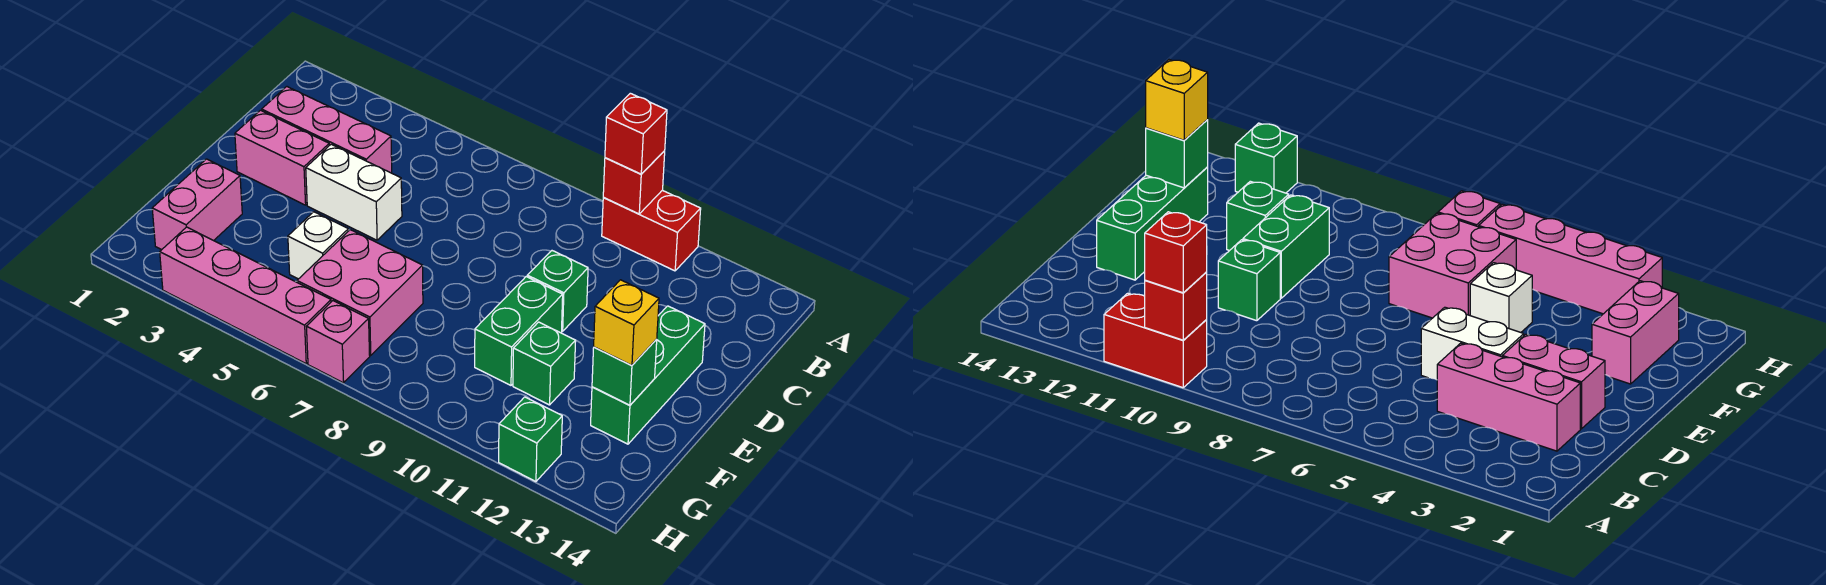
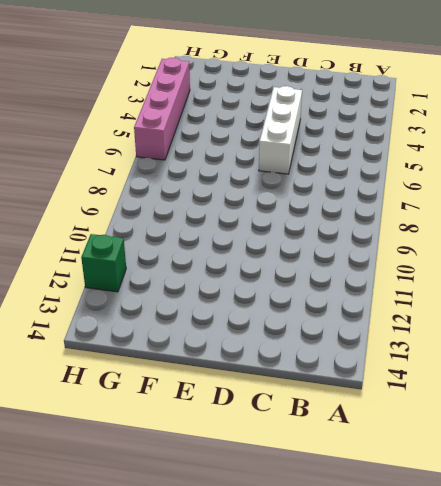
white 1x3 brick [259,86,302,174] -> white 1x2 brick [306,144,402,240]
none -> red 1x2 brick [602,190,701,271]
none -> pink 1x3 brick [262,87,392,173]
none -> pink 1x2 brick [235,110,329,205]

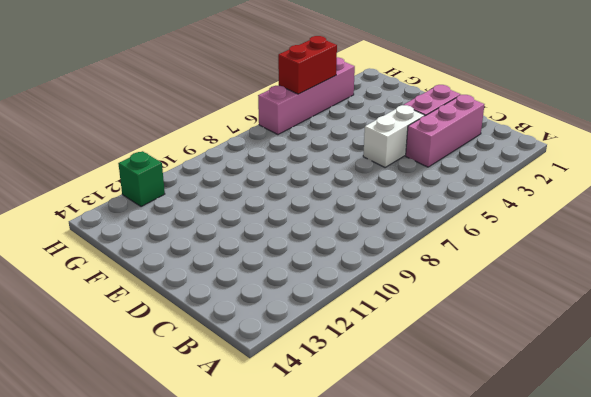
red 1x2 brick [278,36,337,94] -> red 1x2 brick moved to [602,190,701,271]
none -> green 1x1 brick [527,251,588,331]
none -> green 1x3 brick [591,306,705,444]
none -> green 1x2 brick [475,277,563,385]

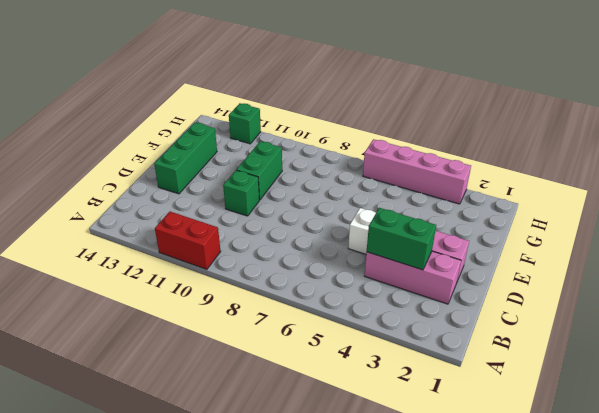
green 1x2 brick [367,208,436,270] -> none
none -> pink 1x2 brick [152,159,242,250]
none -> white 1x1 brick [288,212,348,279]
none -> pink 2x2 brick [297,230,423,356]

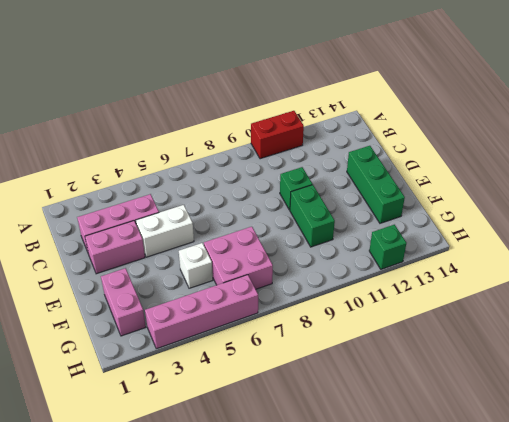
none -> green 1x1 brick [513,322,576,405]
none -> pink 1x1 brick [306,301,370,383]
none -> red 1x1 brick [603,151,665,214]

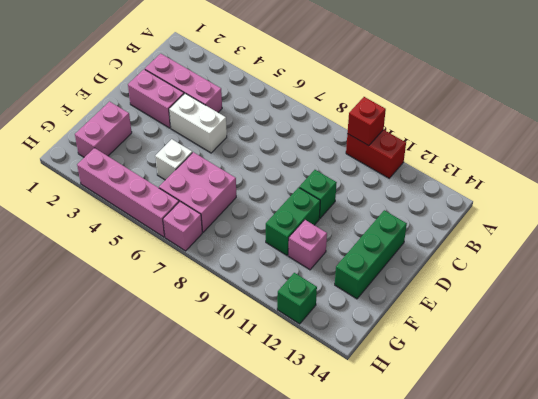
pink 1x1 brick [288,220,327,270] -> green 1x1 brick [513,322,576,405]
none -> green 1x1 brick [592,339,657,405]
none -> red 1x1 brick [605,93,667,174]
none -> yellow 1x1 brick [594,280,659,365]

